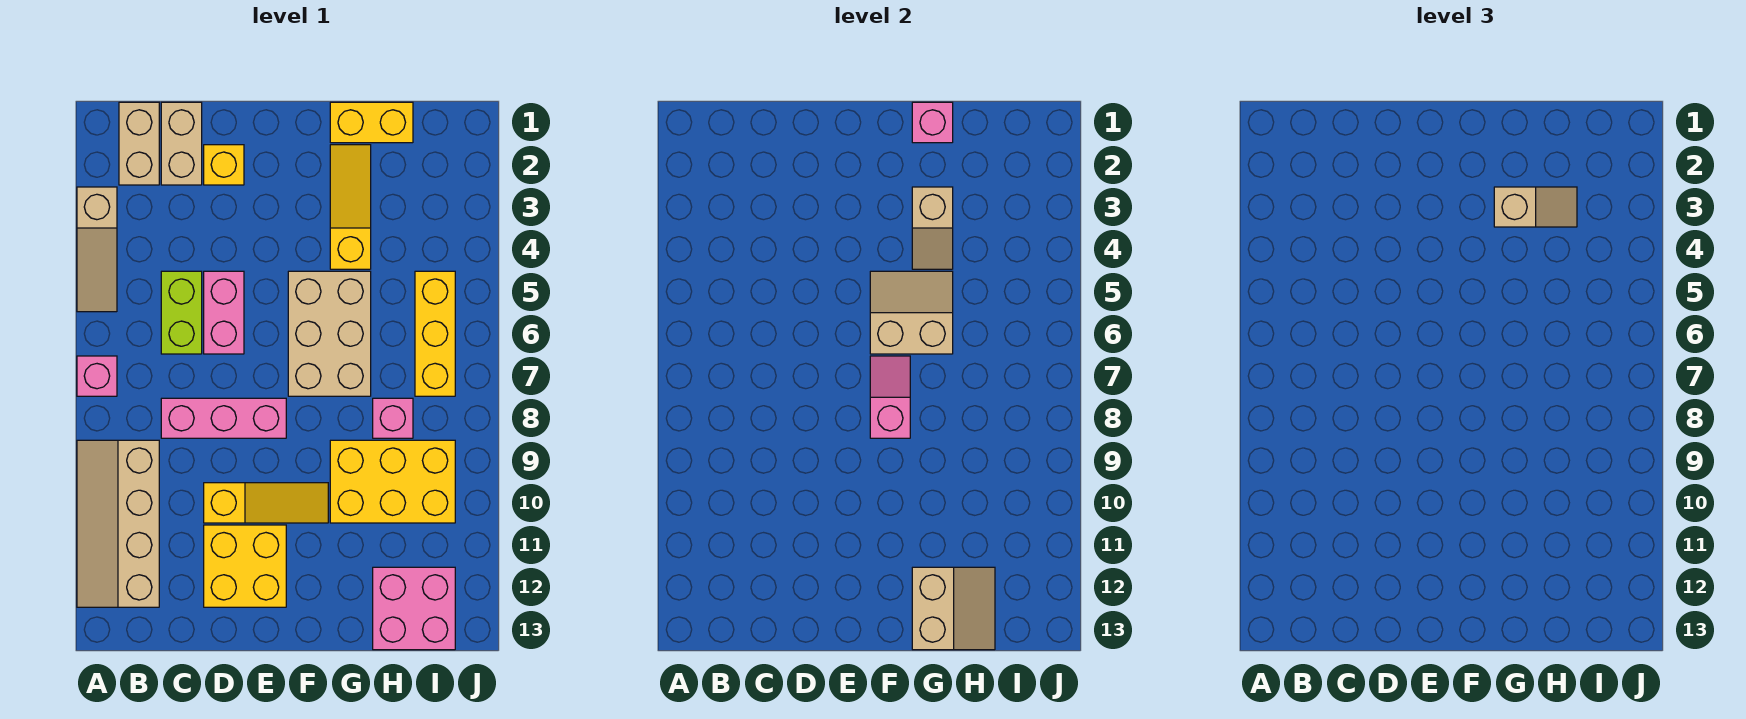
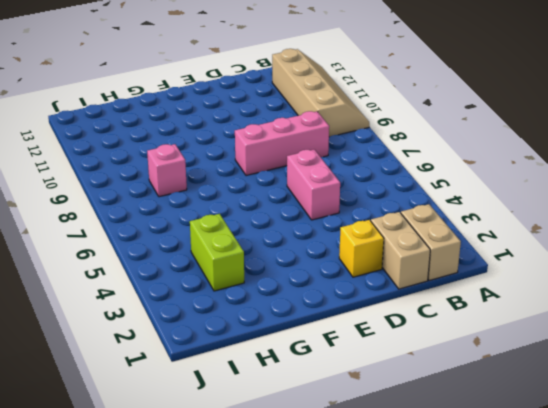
lime 1x2 brick [190,214,244,291] -> lime 1x2 brick moved to [161,271,202,354]
none -> tan 1x3 slope [77,187,117,312]
none -> pink 1x1 brick [77,356,117,396]
none -> yellow 1x3 slope [204,483,328,523]

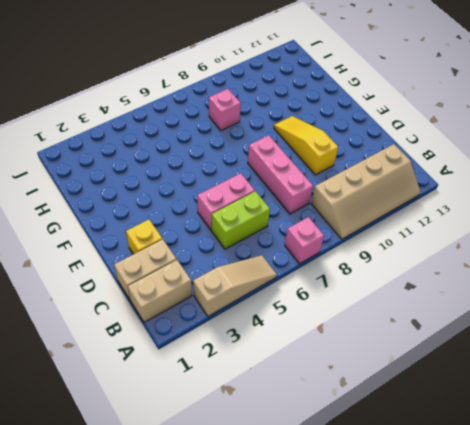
none -> yellow 2x2 brick [204,525,286,607]
none -> tan 2x3 brick [288,271,371,396]
none -> yellow 1x2 brick [330,102,413,143]

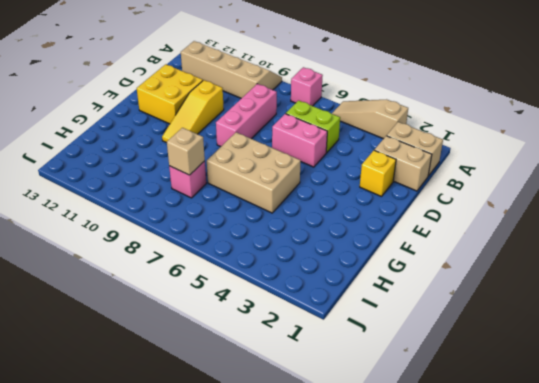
tan 1x1 brick [167,128,205,175] -> none
none -> yellow 1x2 brick [330,102,413,143]
none -> yellow 1x3 slope [330,145,371,269]
none -> yellow 2x3 brick [330,440,455,523]

